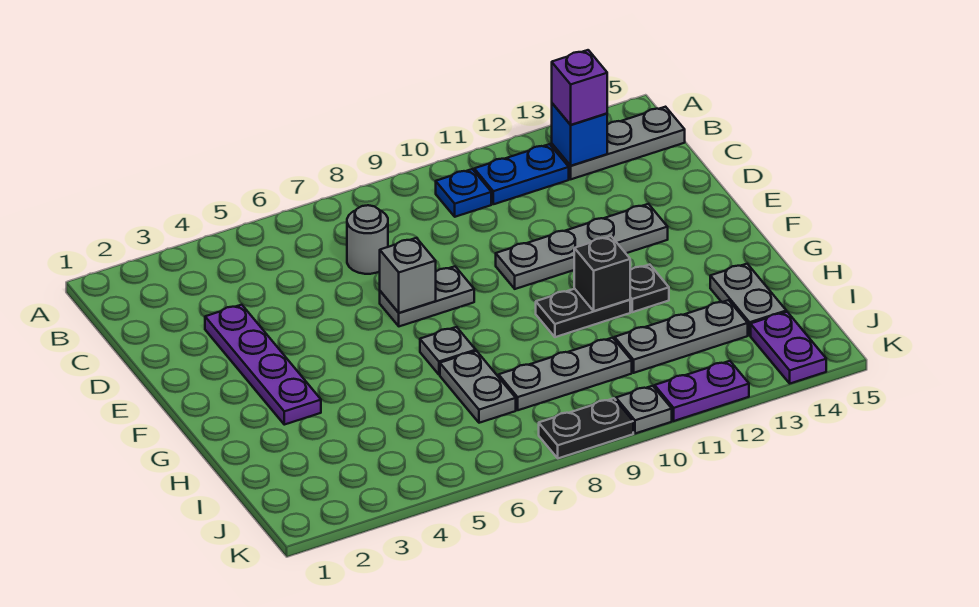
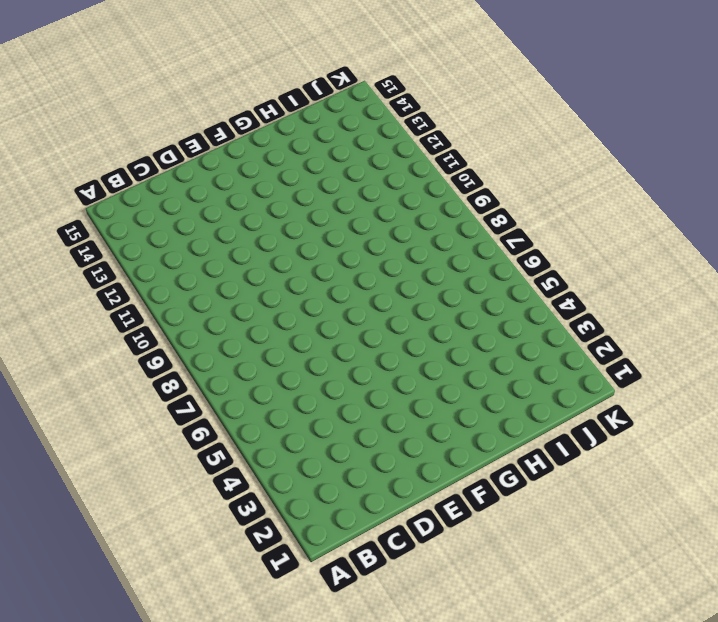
none -> blue 1x1 plate [436,169,491,217]
none -> blue 1x2 plate [474,144,569,204]
none -> grey 1x3 plate [552,107,685,179]

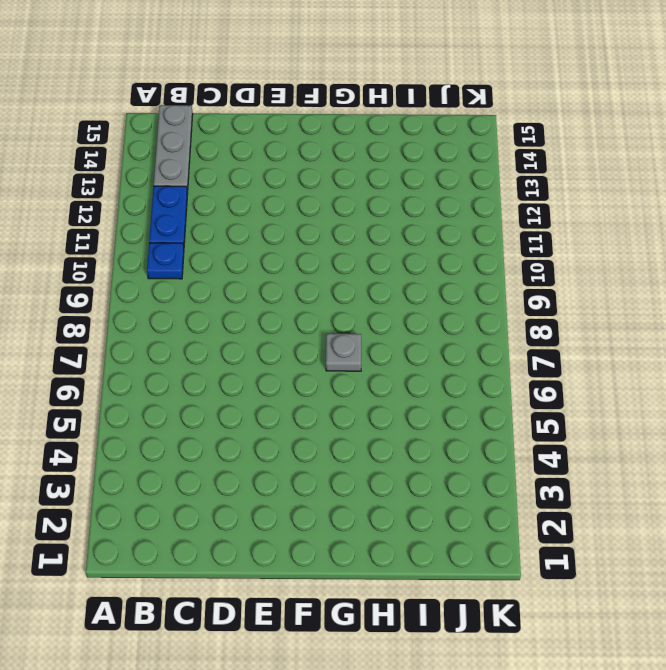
none -> grey 1x1 round brick [347,205,388,274]
none -> purple 1x4 plate [205,305,321,425]
none -> grey 1x2 plate [380,266,474,326]

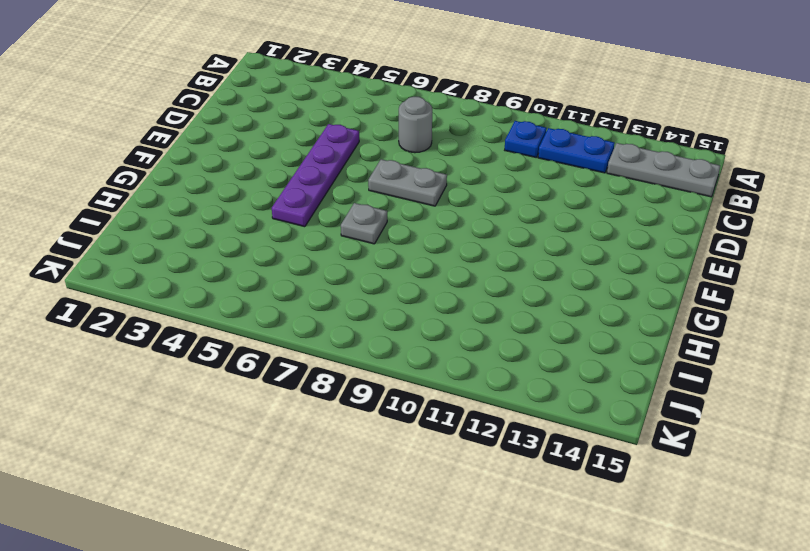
purple 1x4 plate [272,124,359,227] -> purple 1x4 plate moved to [205,305,321,425]
none -> grey 1x4 plate [496,204,668,289]
none -> black 1x2 plate [536,289,630,337]
none -> black 1x1 plate [630,265,669,312]

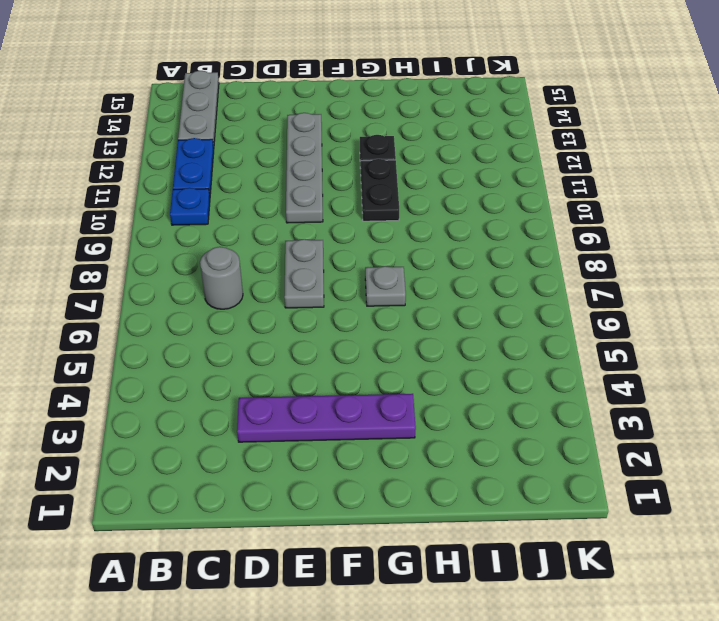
none -> grey 1x2 plate [440,351,516,423]
none -> grey 1x2 plate [710,264,786,335]
none -> grey 1x3 plate [499,338,632,410]

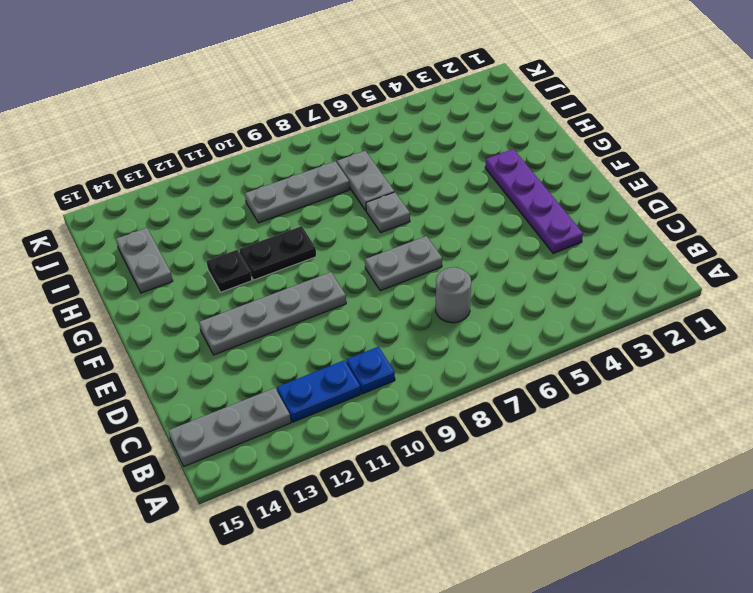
none -> grey 1x3 plate [615,300,748,373]
none -> purple 1x2 plate [751,312,826,383]
none -> black 1x2 plate [539,398,633,458]

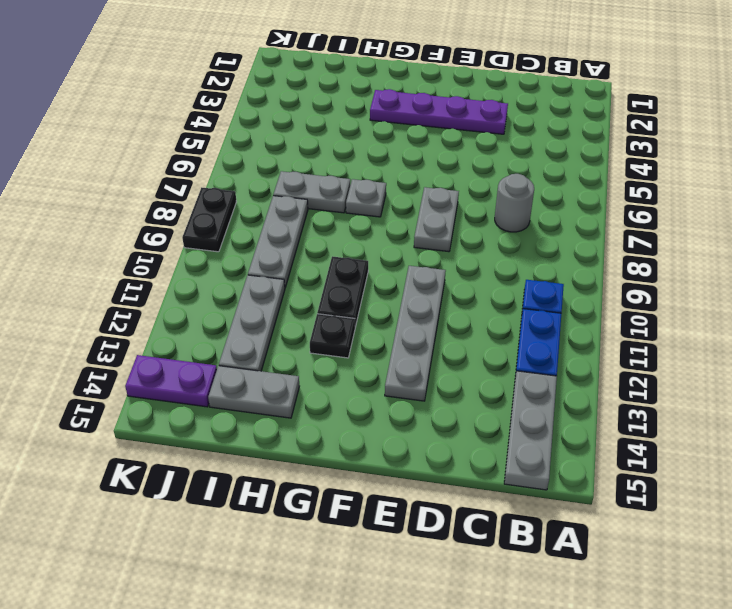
none -> grey 1x1 plate [616,386,672,434]
none -> purple 1x2 plate [655,361,749,421]
none -> blue 1x1 brick [552,103,607,166]

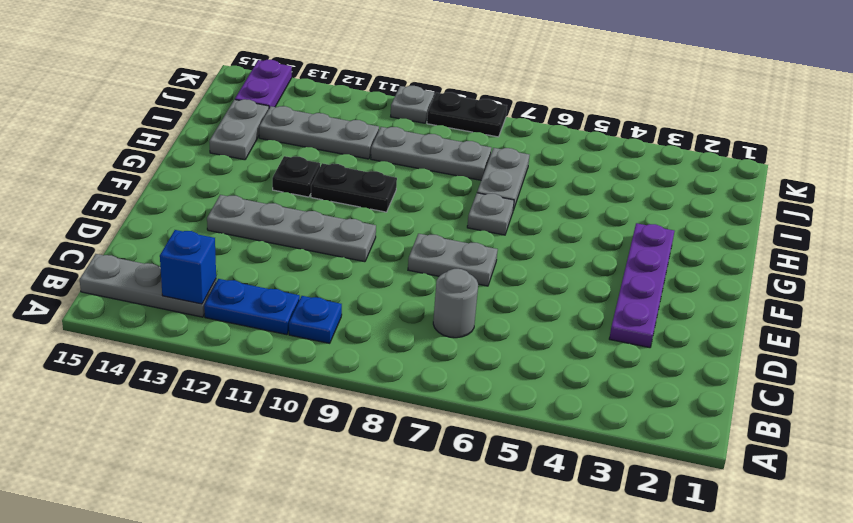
none -> purple 1x2 plate [655,361,749,421]
none -> grey 1x1 brick [380,238,436,313]
none -> black 1x1 brick [574,236,630,311]

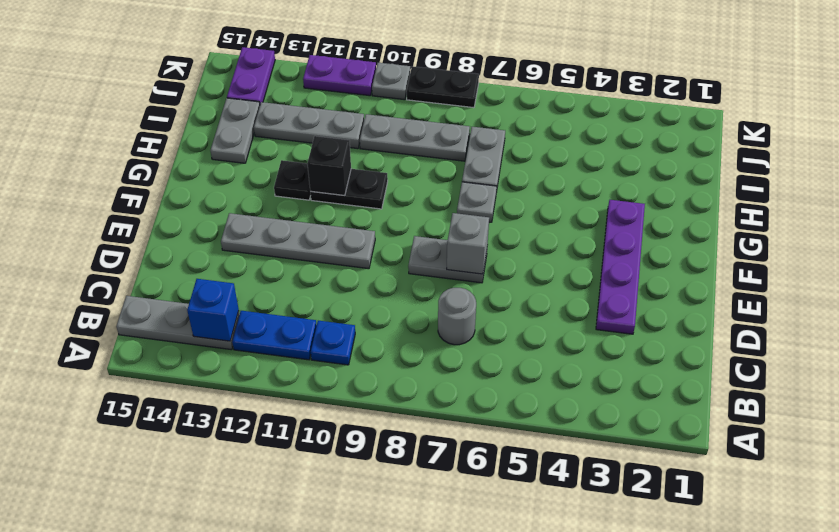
none -> purple 1x1 brick [552,50,607,125]

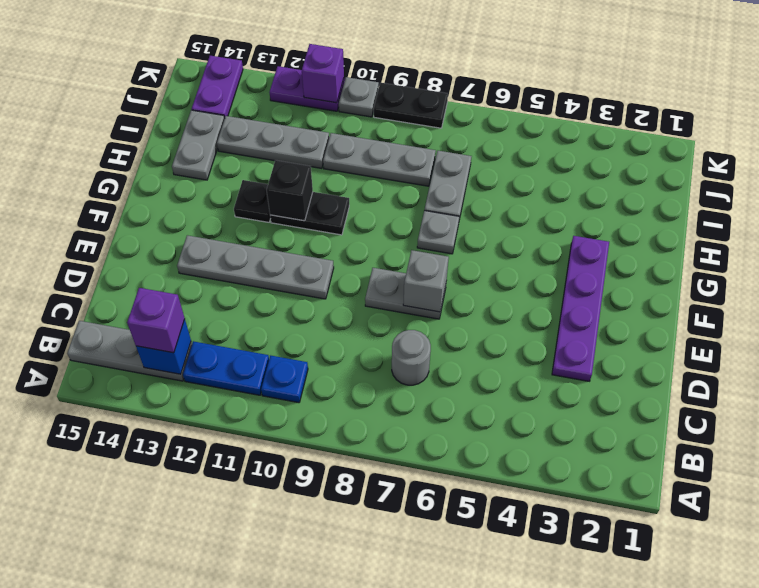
purple 1x1 brick [302,44,344,103] -> none

